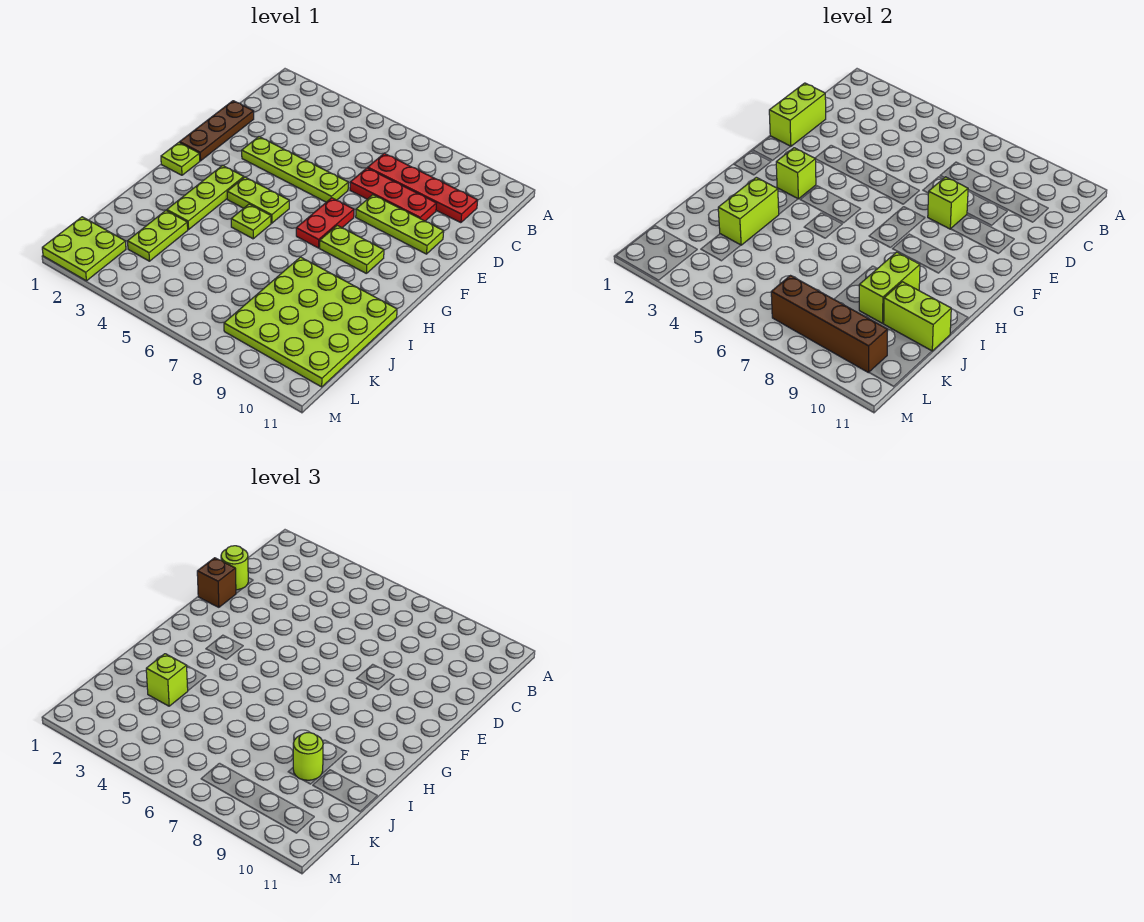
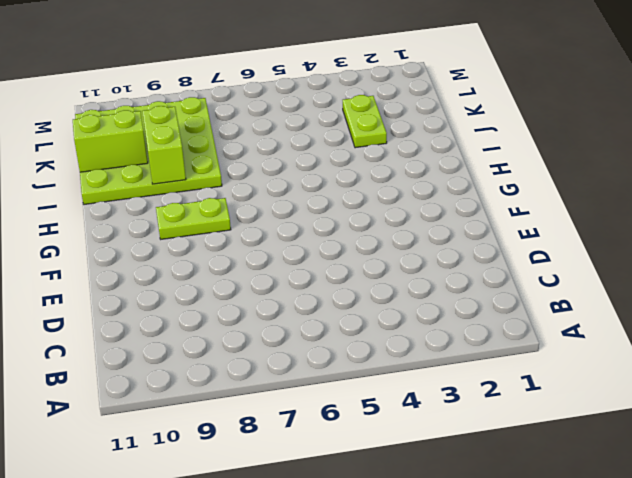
none -> red 1x4 plate [368,153,478,223]
none -> brown 1x3 plate [180,101,254,161]
none -> red 1x3 plate [350,168,437,221]

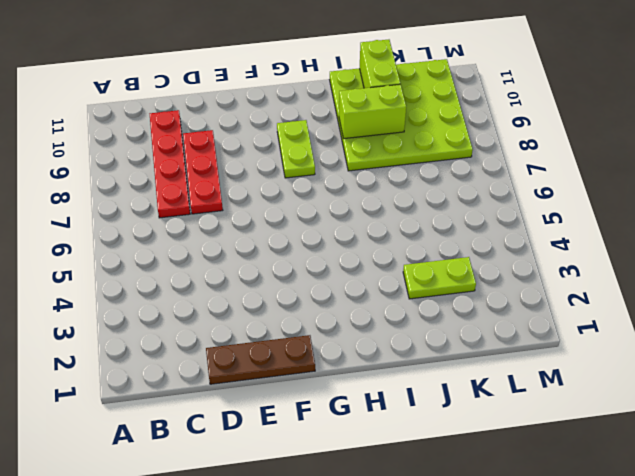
none -> lime 1x4 plate [242,137,348,202]
none -> lime 1x3 plate [356,195,444,254]
none -> red 1x2 plate [296,198,354,248]

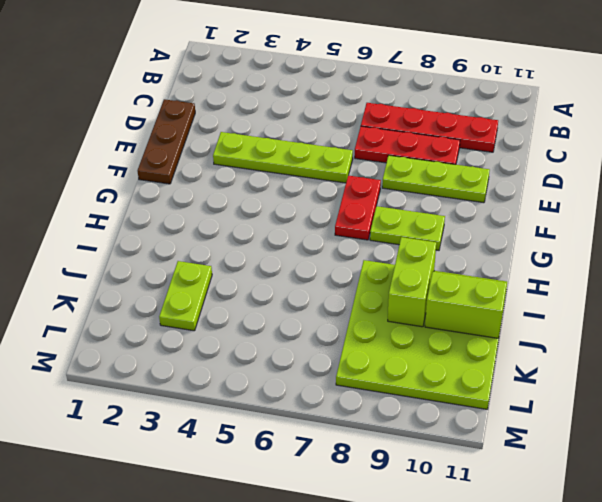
none -> lime 1x1 plate [161,142,200,175]
none -> lime 1x3 plate [167,165,244,230]
none -> lime 1x2 plate [227,177,289,223]

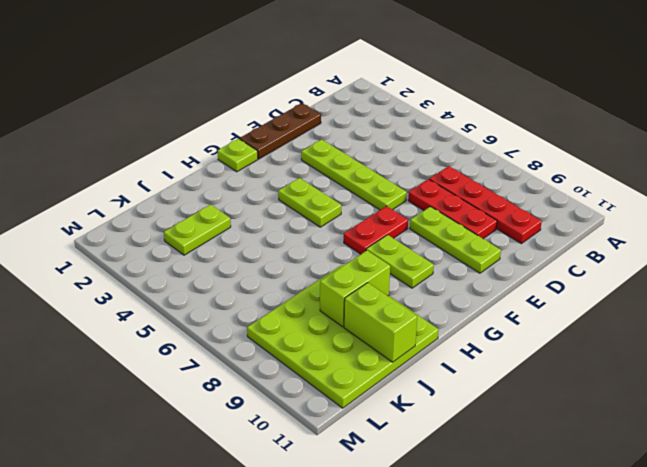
none -> lime 1x3 plate [167,165,244,230]
none -> lime 1x1 plate [231,204,271,239]
none -> lime 2x2 plate [42,217,126,281]

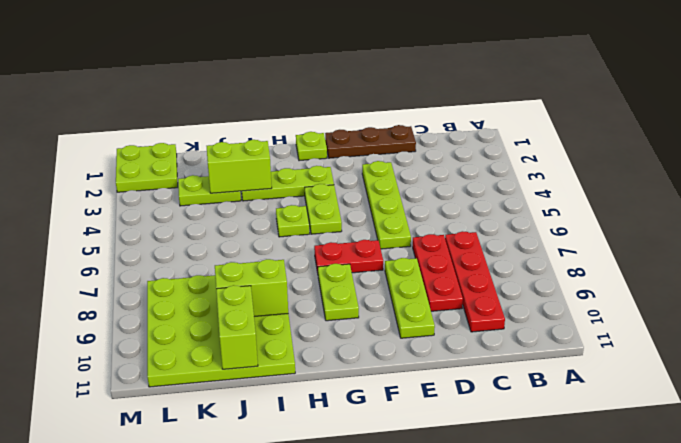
none -> lime 1x2 brick [769,83,826,147]
none -> lime 1x1 brick [928,177,968,229]
none -> lime 1x1 brick [776,148,816,199]

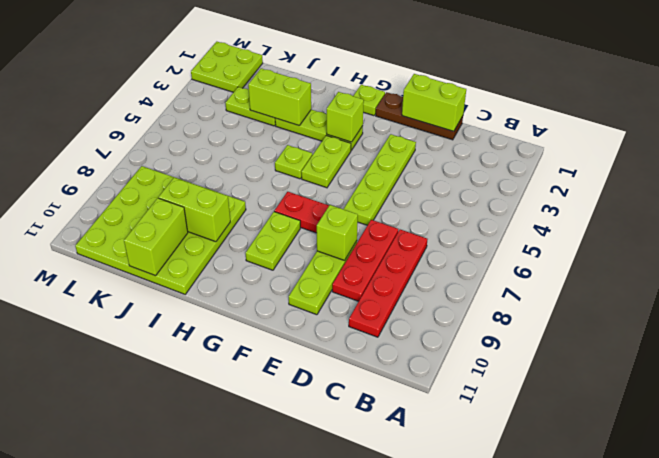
none -> brown 1x4 brick [771,276,888,373]
none -> lime 1x1 round brick [221,546,248,590]
none -> brown 1x1 brick [197,558,236,607]

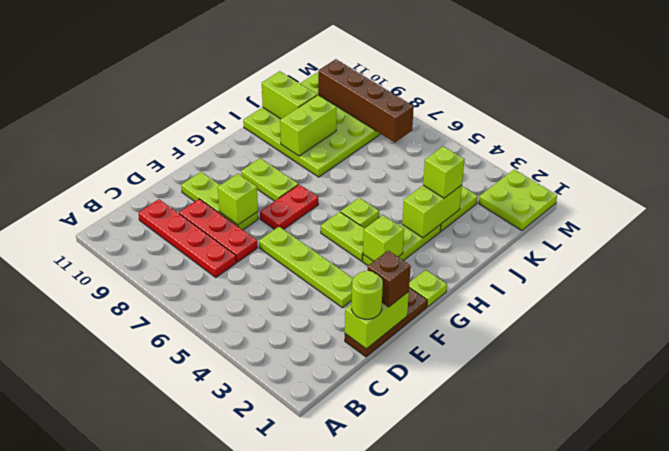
none -> lime 1x1 round brick [293,733,323,780]

